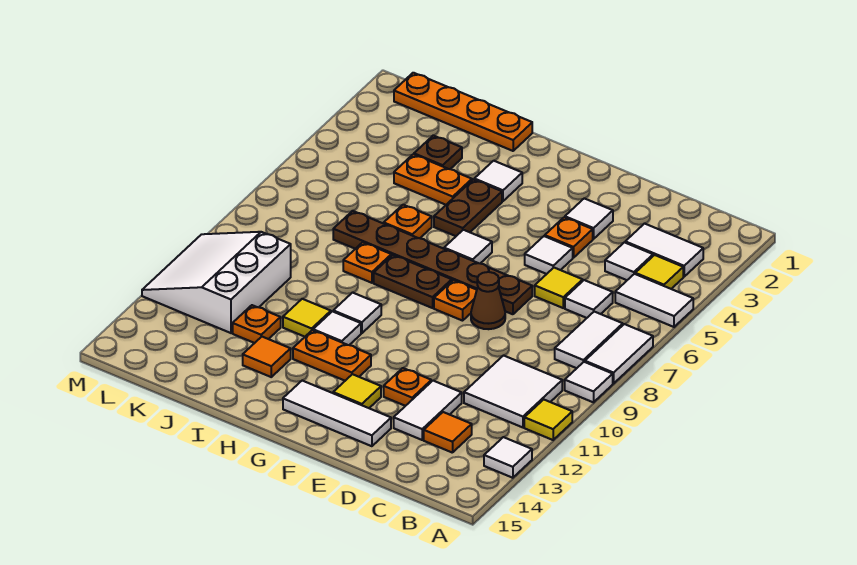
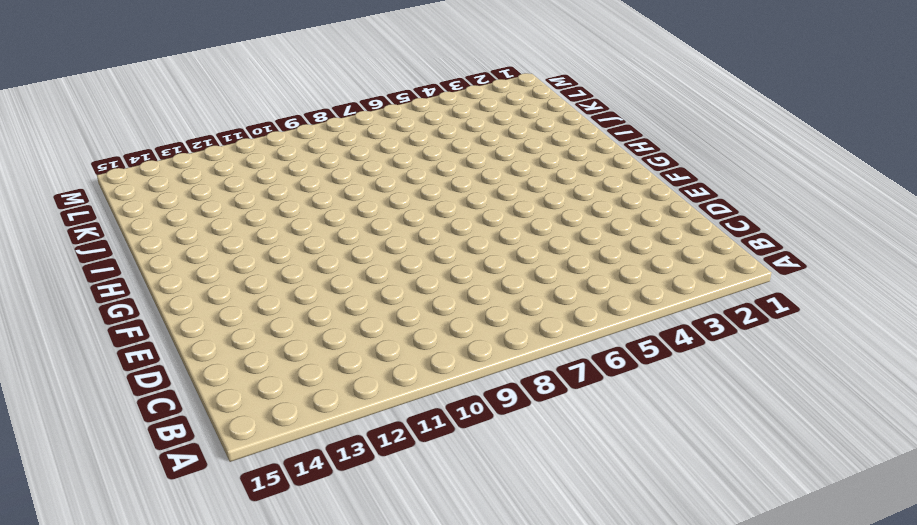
none -> white 1x2 tile [615,274,693,327]
none -> white 1x2 tile [585,324,653,384]
none -> white 1x1 tile [565,362,613,402]
none -> yellow 1x1 tile [524,399,572,440]

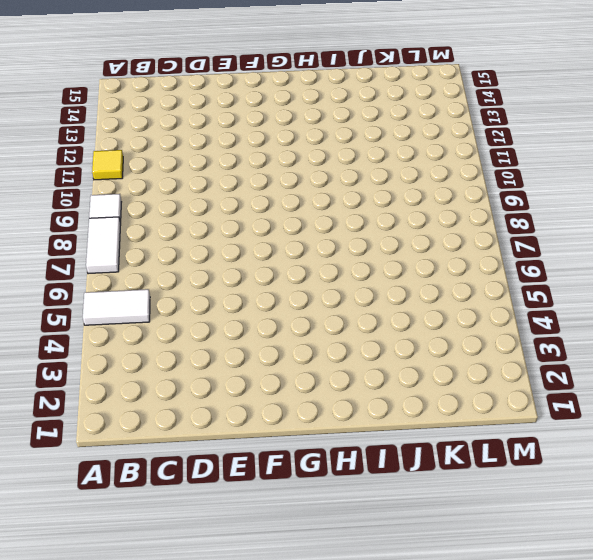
none -> white 1x1 tile [484,437,532,478]
none -> white 1x2 tile [625,224,703,277]
none -> yellow 1x1 tile [635,255,683,289]
none -> white 1x2 tile [555,312,623,368]

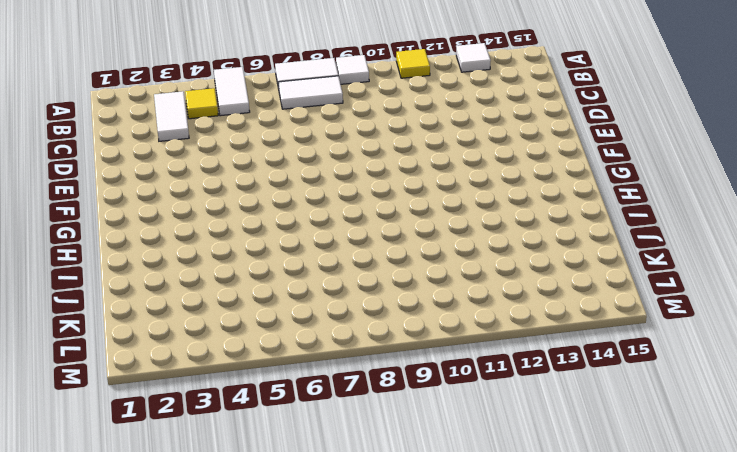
none -> white 2x2 tile [464,356,562,427]
none -> white 1x1 tile [605,242,653,280]
none -> white 1x1 tile [565,280,613,318]
none -> orange 1x1 tile [424,412,472,453]

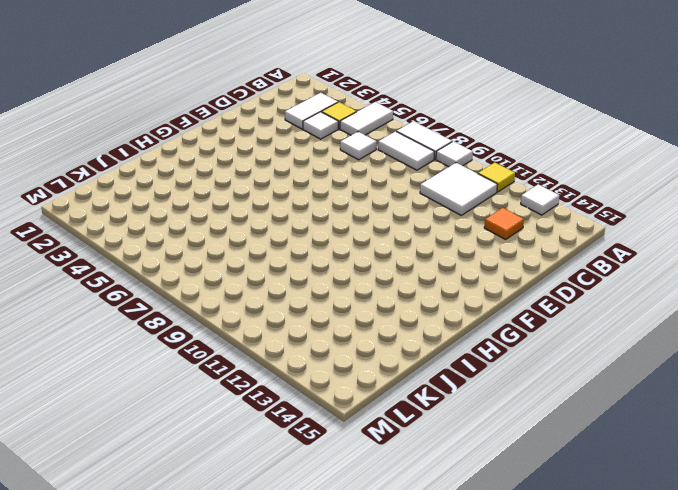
none -> yellow 1x1 tile [535,268,583,308]
none -> white 1x2 tile [394,381,462,440]
none -> white 1x1 tile [565,198,613,239]
none -> orange 1x1 plate [545,217,593,258]

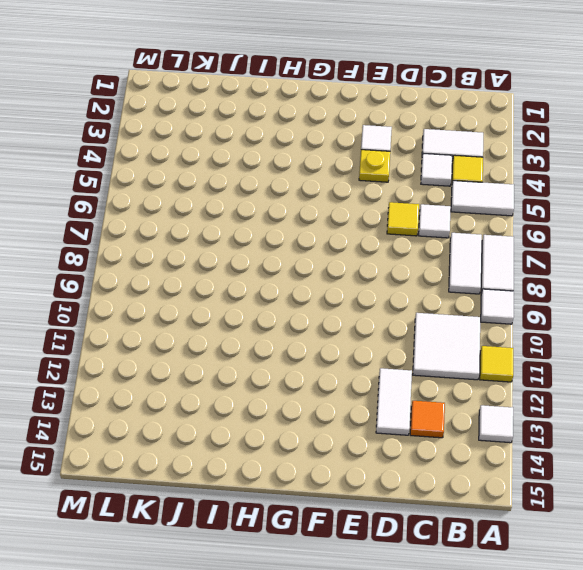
yellow 1x1 plate [359,150,390,182] -> orange 1x1 plate [545,217,593,258]
none -> white 1x1 tile [525,236,573,274]
none -> brown 1x6 plate [333,211,532,314]
none -> brown 1x1 cone [471,272,505,329]
none -> orange 1x1 plate [384,368,431,406]

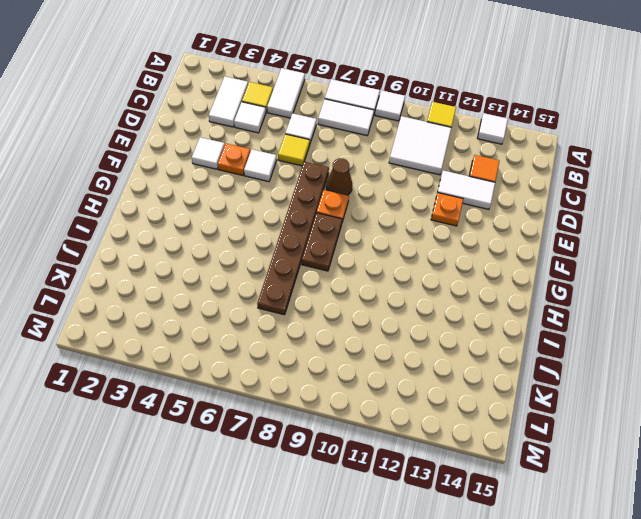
none -> white 1x3 tile [283,381,391,446]
none -> yellow 1x1 tile [333,374,381,408]
none -> white 1x1 tile [444,230,492,263]
none -> orange 1x2 plate [293,330,371,381]

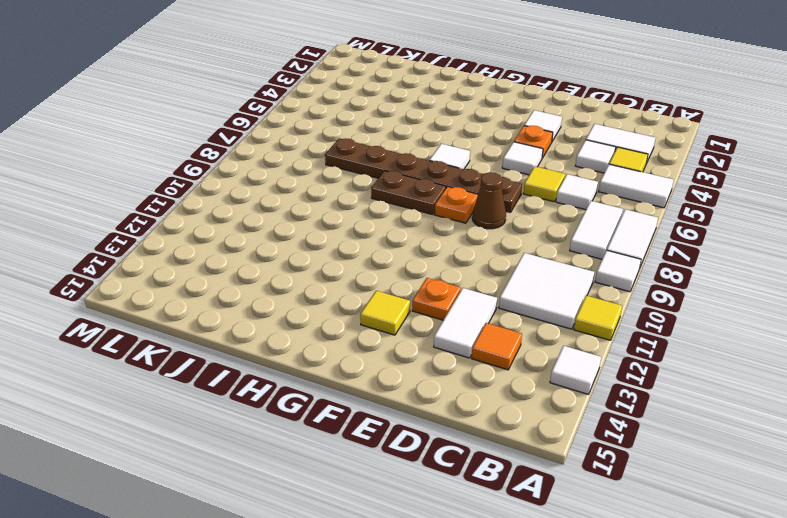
none -> white 1x3 tile [283,381,391,446]
none -> orange 1x2 plate [293,330,371,381]
none -> white 1x1 tile [474,161,522,201]
none -> brown 1x2 plate [434,180,502,236]

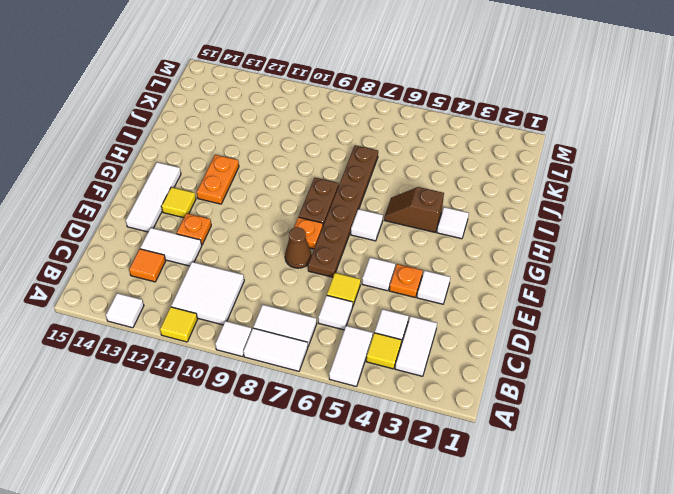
brown 1x2 slope [384,187,444,232] -> brown 1x2 plate [434,180,502,236]
none -> white 1x1 tile [333,293,381,333]
none -> white 1x1 tile [313,311,361,345]
none -> orange 1x4 plate [394,73,532,151]
none -> orange 1x2 plate [394,154,472,205]

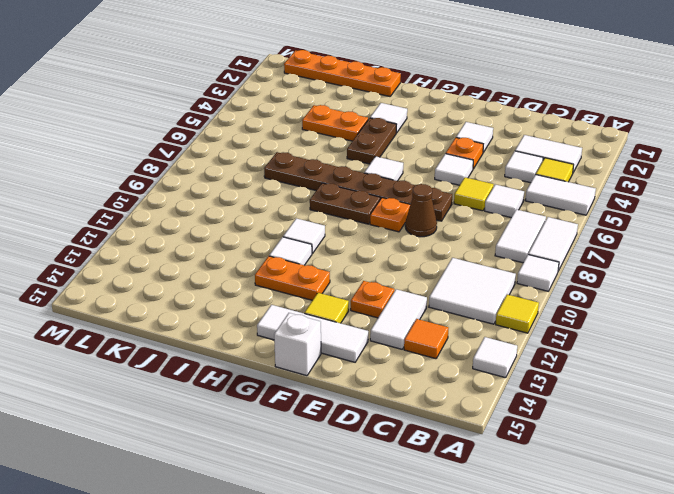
white 1x1 brick [274,313,321,376] -> none
none -> orange 1x1 plate [384,205,432,238]
none -> orange 1x1 plate [343,242,391,283]
none -> yellow 1x1 tile [283,299,331,337]
none -> orange 1x1 tile [243,337,291,377]

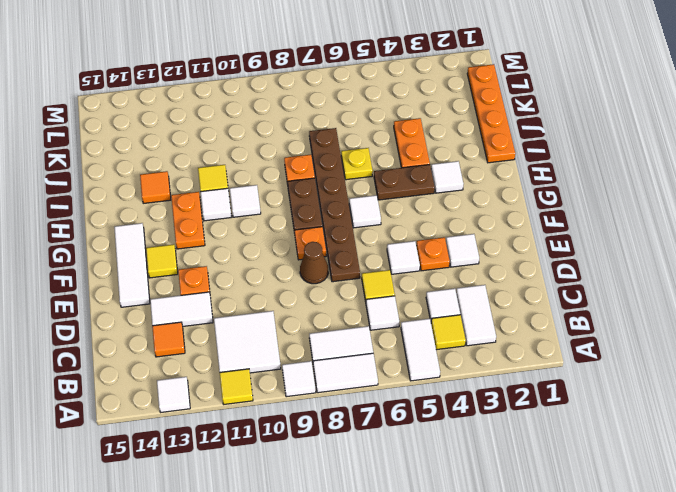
yellow 1x1 plate [341,148,373,180] -> orange 1x1 plate [384,205,432,238]
none -> brown 1x1 plate [414,136,462,169]
none -> orange 1x1 plate [233,305,281,343]
none -> white 3x3 slope [142,232,291,333]

